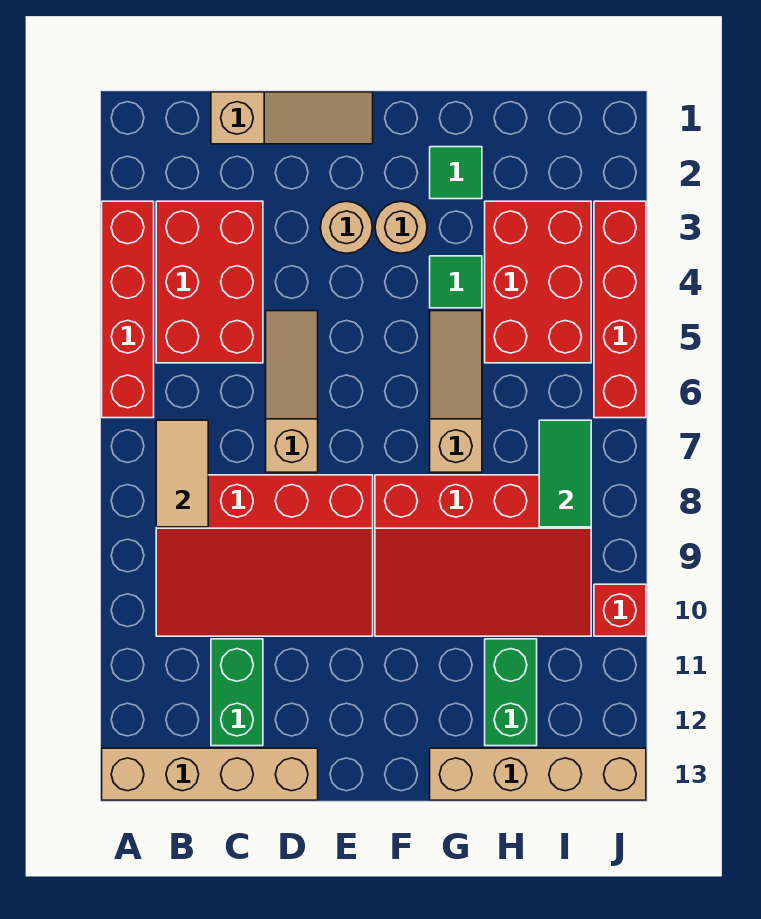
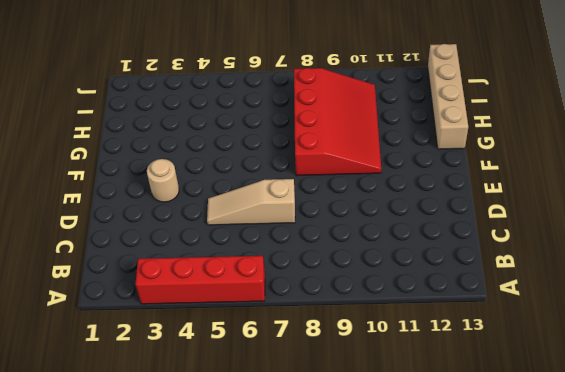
none -> tan 1x4 brick [102,748,318,800]
none -> red 2x3 brick [156,201,263,363]
none -> red 3x4 slope [156,475,373,636]

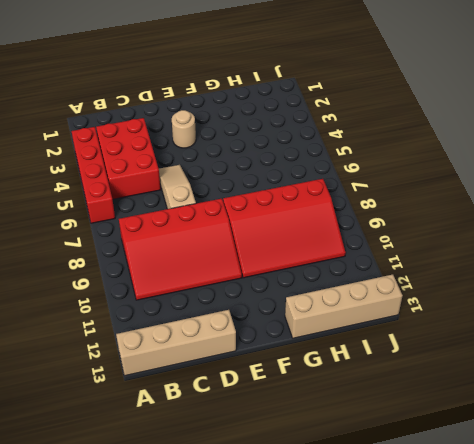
none -> tan 1x3 slope [211,92,373,144]
none -> green 1x2 brick [211,639,263,746]
none -> tan 1x1 round brick [375,201,427,253]

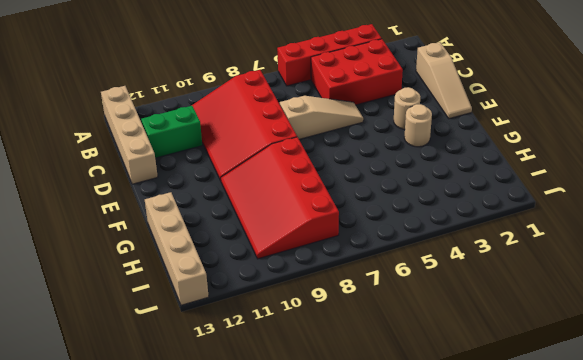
none -> green 1x1 tile [430,147,482,199]
none -> green 1x1 tile [430,256,482,308]
none -> tan 1x3 slope [430,311,482,472]

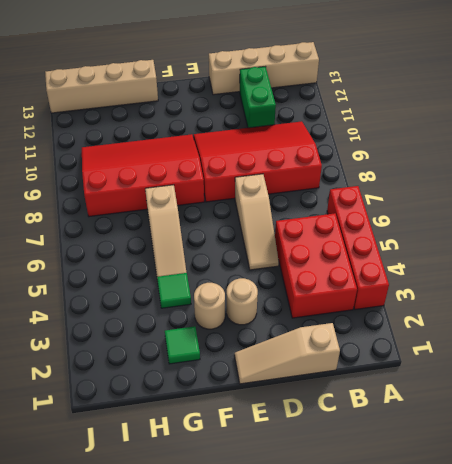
none -> red 2x3 brick [485,201,591,363]
none -> green 1x2 brick [485,639,537,746]
none -> red 1x4 brick [594,201,646,418]

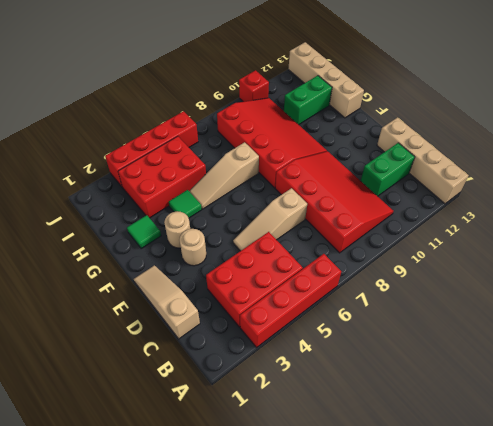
none -> tan 1x2 tile [156,420,208,527]
none -> green 1x2 tile [539,420,591,527]

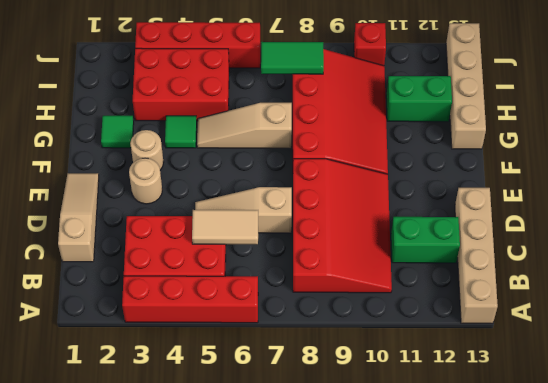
tan 1x2 tile [192,210,258,244] -> tan 1x2 tile moved to [156,420,208,527]

